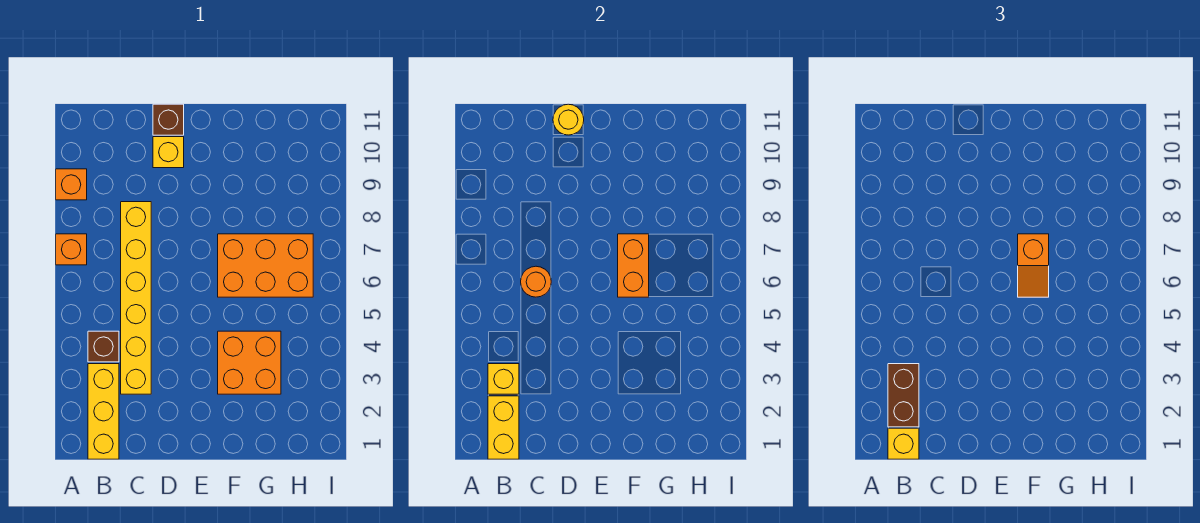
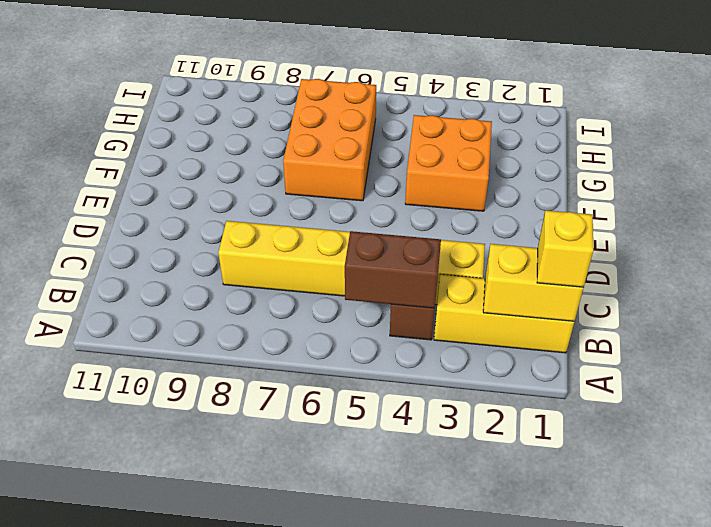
brown 1x2 brick [345,231,441,308] -> brown 1x2 brick moved to [888,364,919,427]
none -> orange 1x1 brick [56,234,87,265]
none -> orange 1x1 brick [56,169,87,200]
none -> yellow 1x1 brick [153,137,184,168]

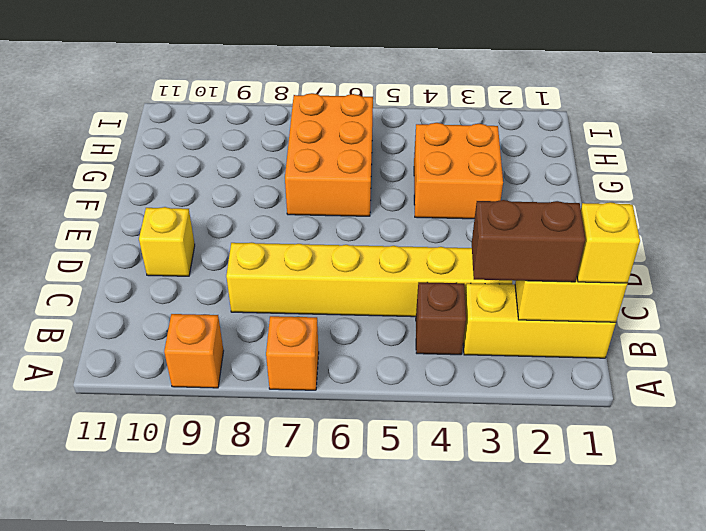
none -> brown 1x1 brick [153,104,184,135]
none -> yellow 1x1 brick [488,364,519,394]
none -> orange 1x1 round brick [521,266,551,297]

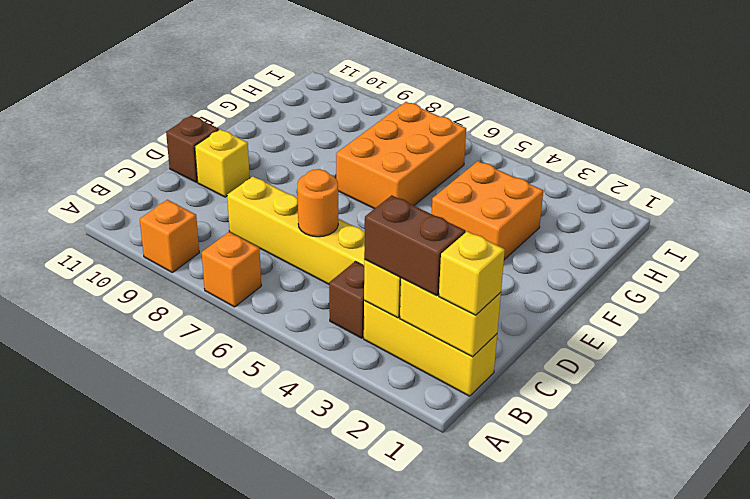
none -> yellow 1x1 round brick [553,104,584,135]
none -> orange 1x2 brick [618,234,649,297]
none -> orange 1x2 slope [1018,234,1049,297]

